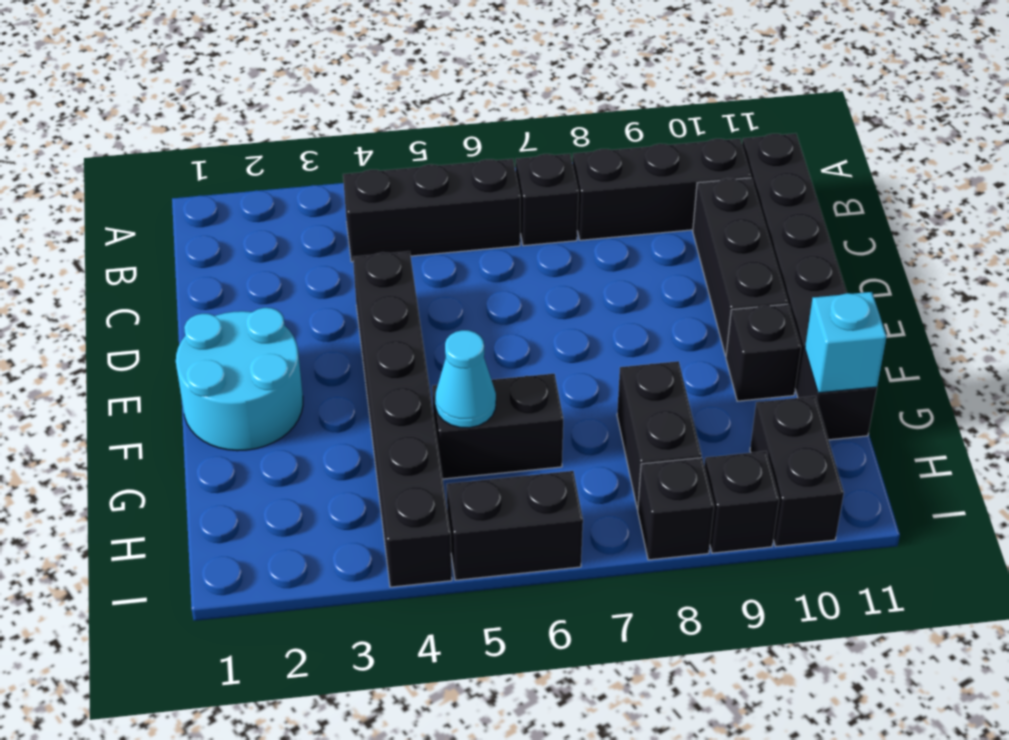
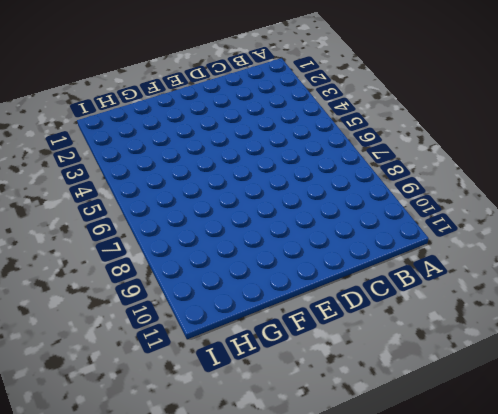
none -> black 1x3 brick [343,159,520,262]
none -> black 1x1 brick [516,154,578,246]
none -> black 1x3 brick [573,139,751,240]

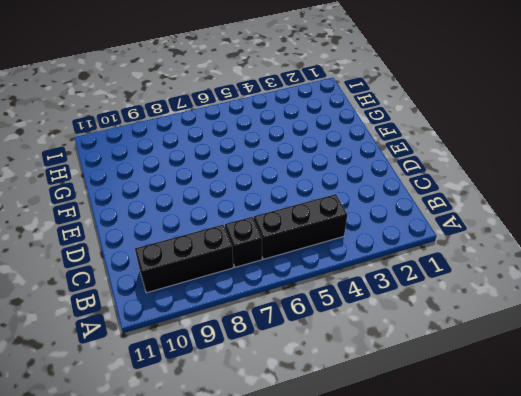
none -> black 1x6 brick [742,133,877,440]
none -> black 1x3 brick [693,178,788,356]
none -> black 1x6 brick [353,251,452,587]

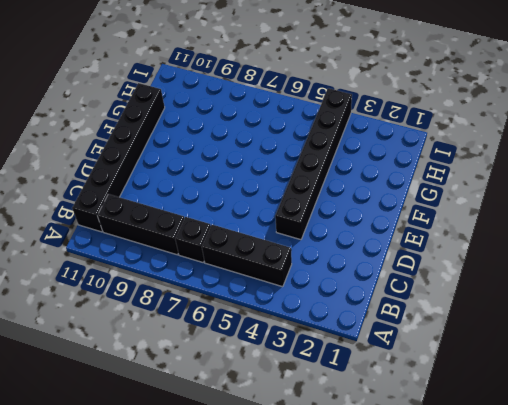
none -> black 1x3 brick [693,178,788,356]
none -> cyan 2x2 round brick [176,308,303,451]
none -> black 1x1 brick [726,304,801,401]

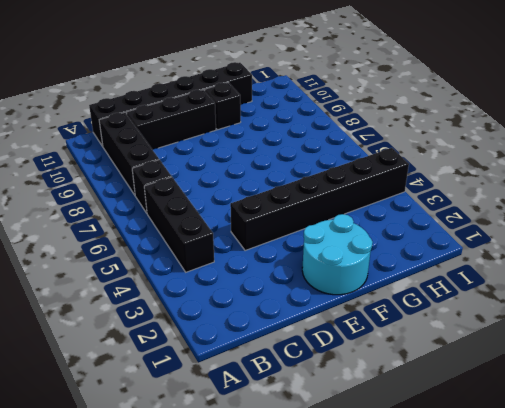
none -> black 1x2 brick [432,374,563,479]
none -> black 1x2 brick [617,361,702,509]
none -> black 1x2 brick [750,396,844,547]

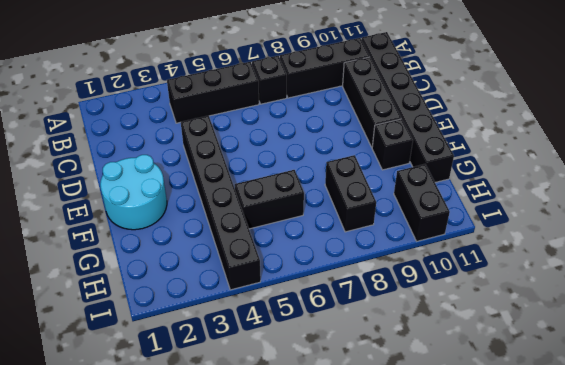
none -> black 1x2 brick [447,471,583,580]
none -> black 1x1 brick [638,458,714,560]
none -> black 1x1 brick [704,451,779,553]

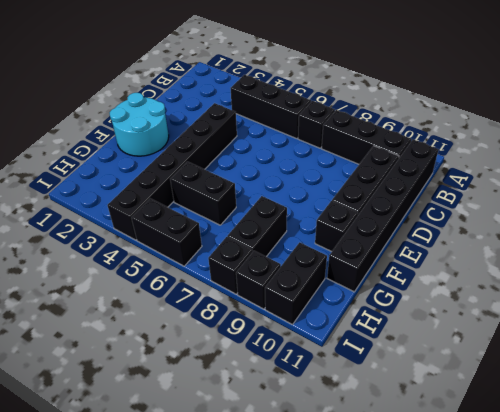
none -> cyan 1x1 cone [435,330,496,428]
none -> cyan 1x1 brick [805,292,887,393]

